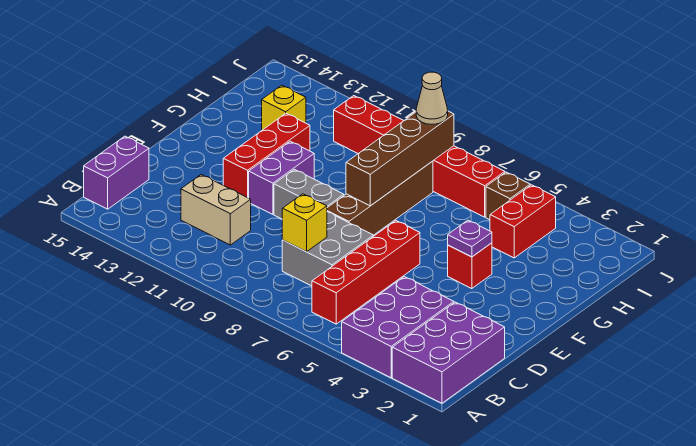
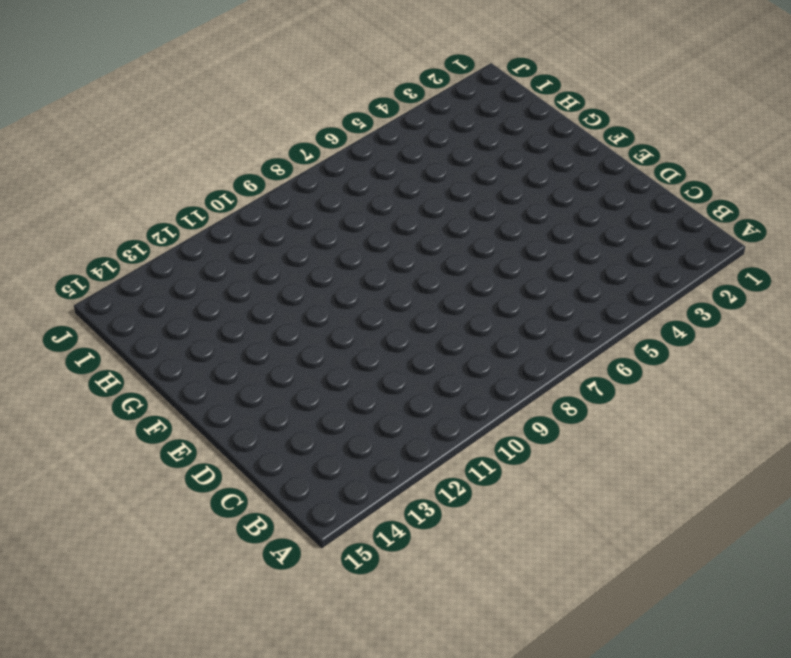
none -> purple 2x3 brick [392,302,505,403]
none -> purple 2x3 brick [342,277,454,378]
none -> red 1x4 brick [312,221,420,324]

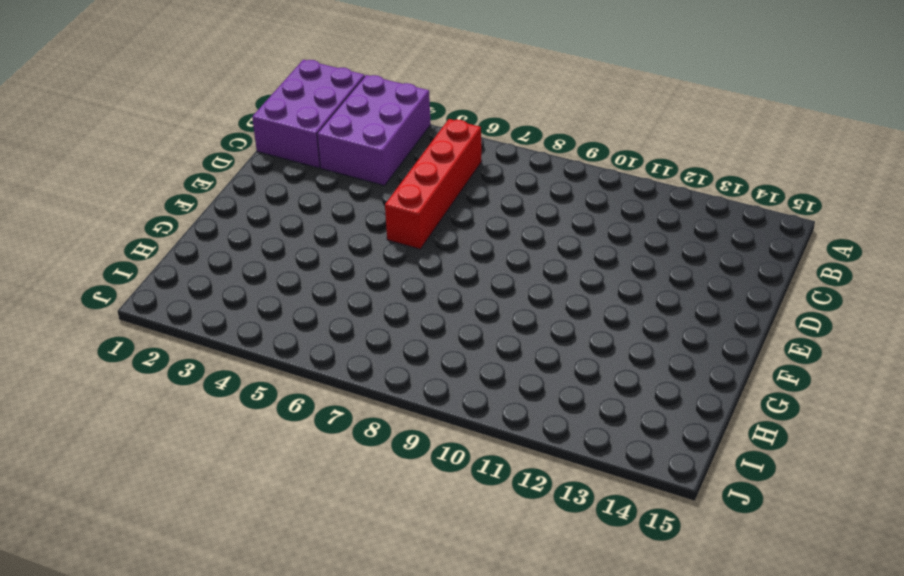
none -> purple 1x2 brick [84,136,149,209]
none -> grey 2x2 brick [282,212,373,286]
none -> tan 1x2 brick [181,175,251,245]

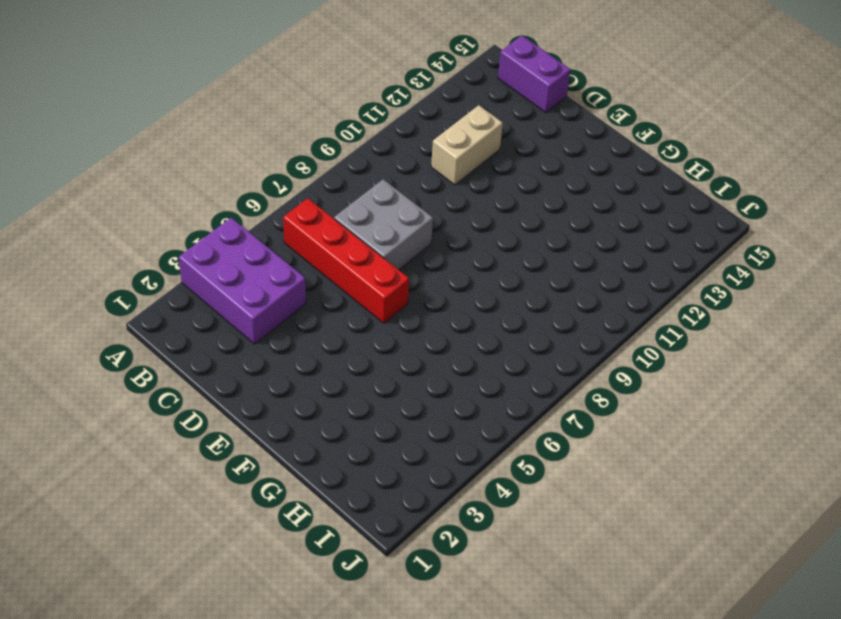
none -> purple 2x3 brick [392,302,505,403]
none -> brown 1x4 brick [327,161,433,235]
none -> grey 1x2 brick [274,169,344,219]

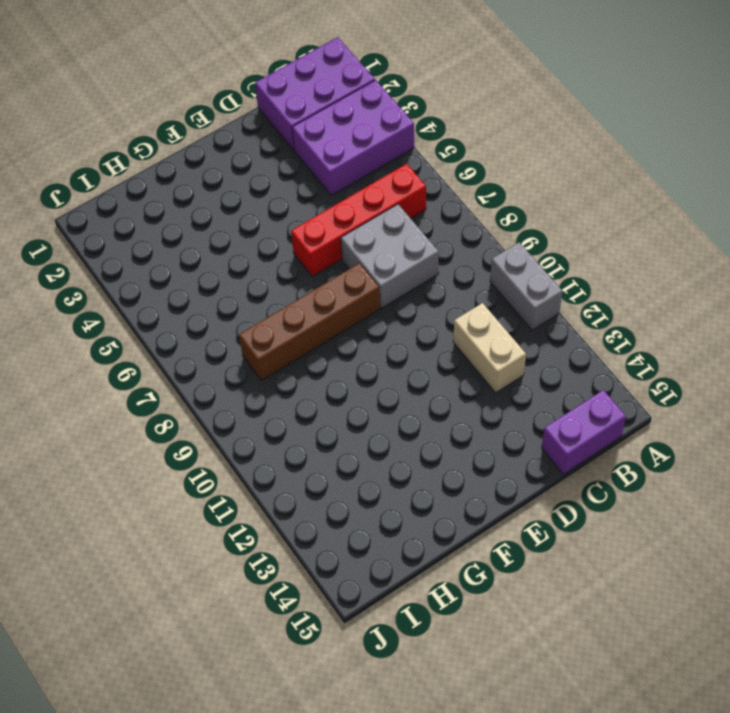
grey 1x2 brick [490,242,562,330] -> grey 1x2 brick moved to [274,169,344,219]
none -> purple 1x2 brick [249,141,314,214]
none -> red 1x3 brick [223,113,310,198]
none -> red 1x1 brick [448,243,492,289]

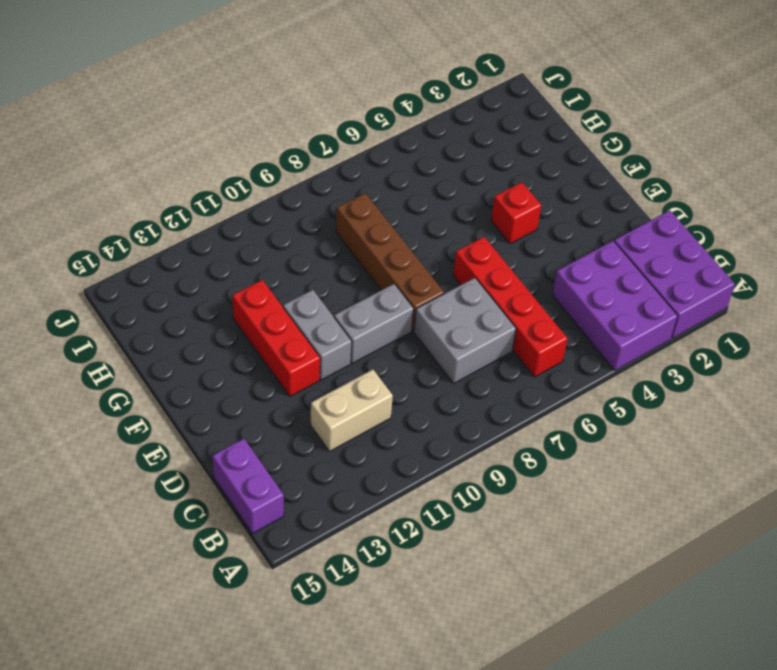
grey 1x2 brick [283,290,352,380] -> purple 1x2 brick [249,141,314,214]
none -> red 1x2 brick [490,185,556,258]
none -> yellow 1x1 brick [262,85,306,130]
none -> brown 1x1 brick [486,172,530,220]

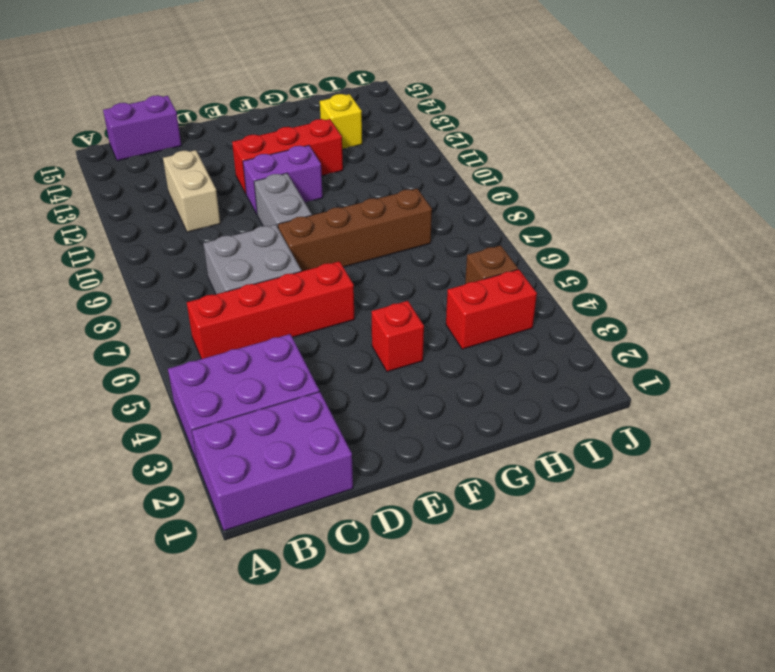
none -> red 1x6 brick [334,96,505,217]
none -> yellow 1x1 brick [282,194,327,252]
none -> purple 1x1 plate [448,220,492,257]

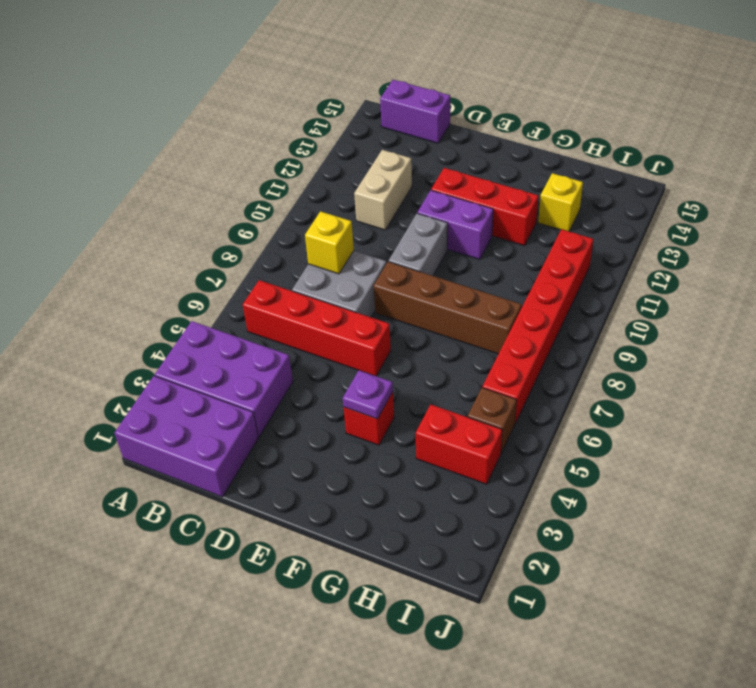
none -> brown 1x4 brick [346,111,454,206]
none -> tan 1x1 cone [416,72,448,124]

